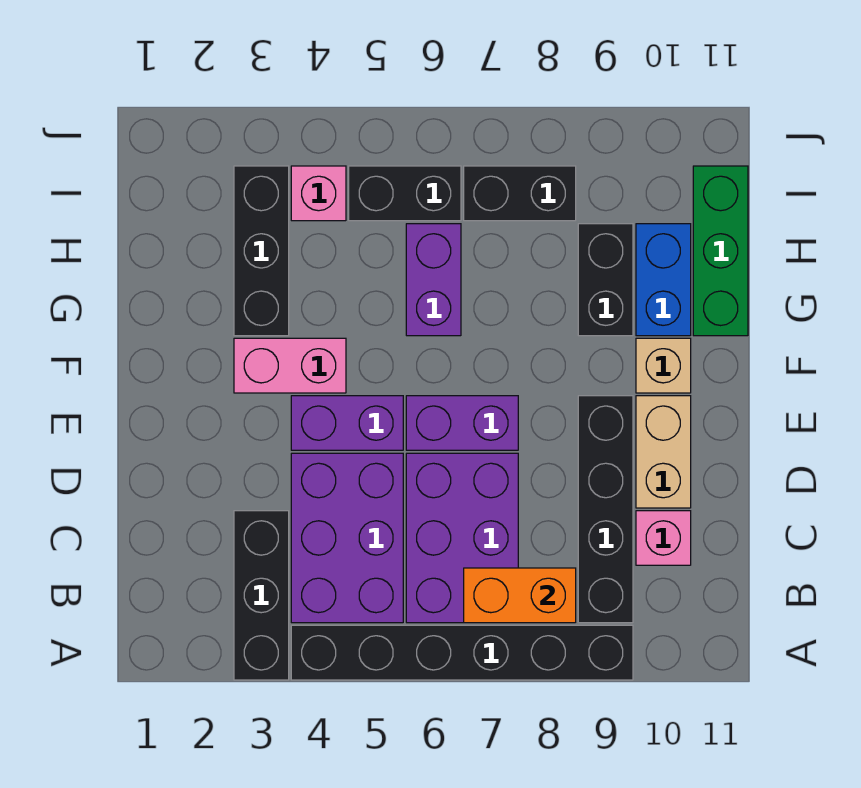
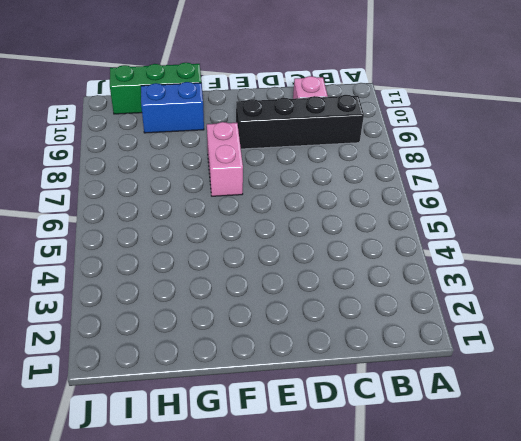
pink 1x2 brick [207,122,243,196] -> pink 1x2 brick moved to [234,338,346,393]
none -> black 1x3 brick [234,511,289,680]
none -> black 1x6 brick [291,625,633,680]
none -> purple 2x3 brick [291,453,403,623]

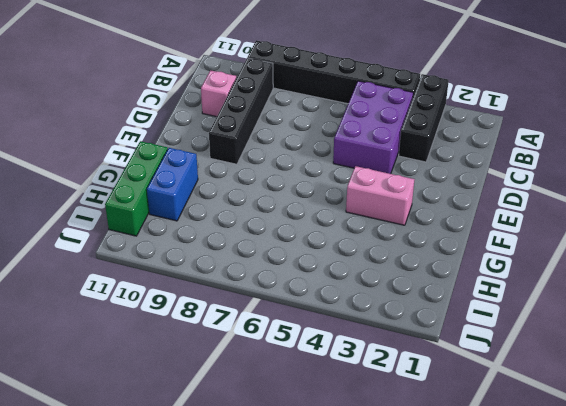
none -> purple 2x3 brick [406,453,518,623]
none -> tan 1x2 brick [636,396,691,508]
none -> purple 1x2 brick [291,396,403,450]

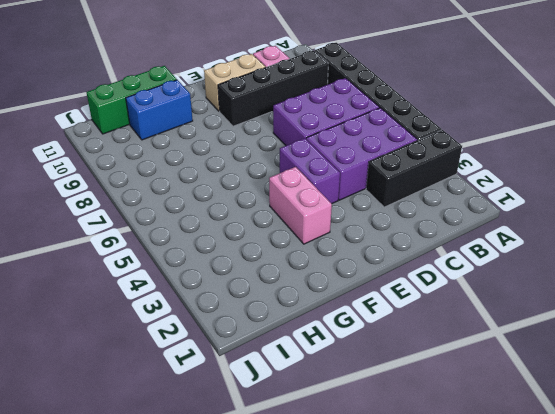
none -> purple 1x2 brick [406,396,518,450]
none -> tan 1x1 brick [636,338,691,393]
none -> black 1x3 brick [234,166,289,336]

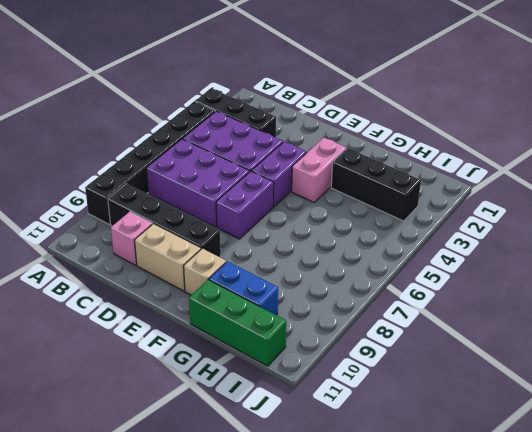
none -> purple 1x2 brick [406,224,461,336]
none -> black 1x2 brick [578,224,633,336]
none -> pink 1x1 brick [291,166,346,221]

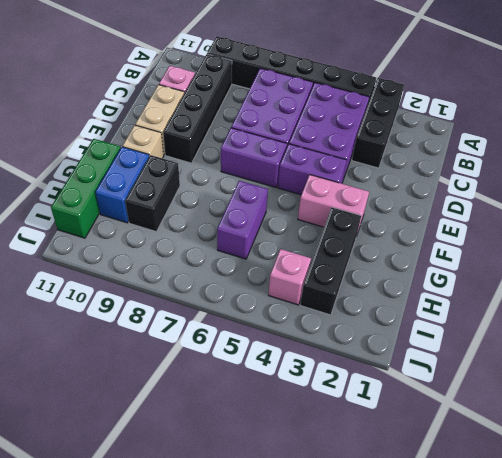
none -> black 1x2 brick [349,166,461,221]
none -> black 1x2 brick [464,166,576,221]
none -> orange 1x2 brick [464,568,576,623]

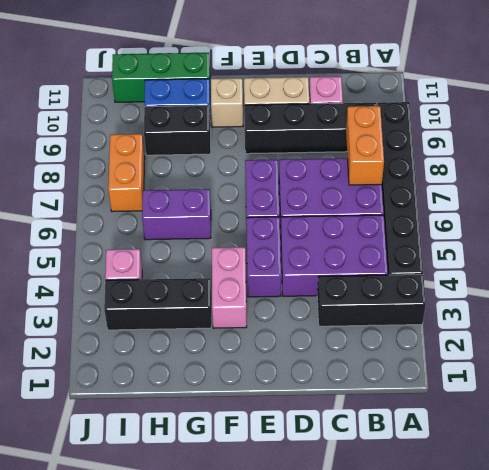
orange 1x2 brick [108,134,145,212] -> black 1x2 brick [464,166,576,221]
none -> black 1x2 brick [349,166,461,221]

